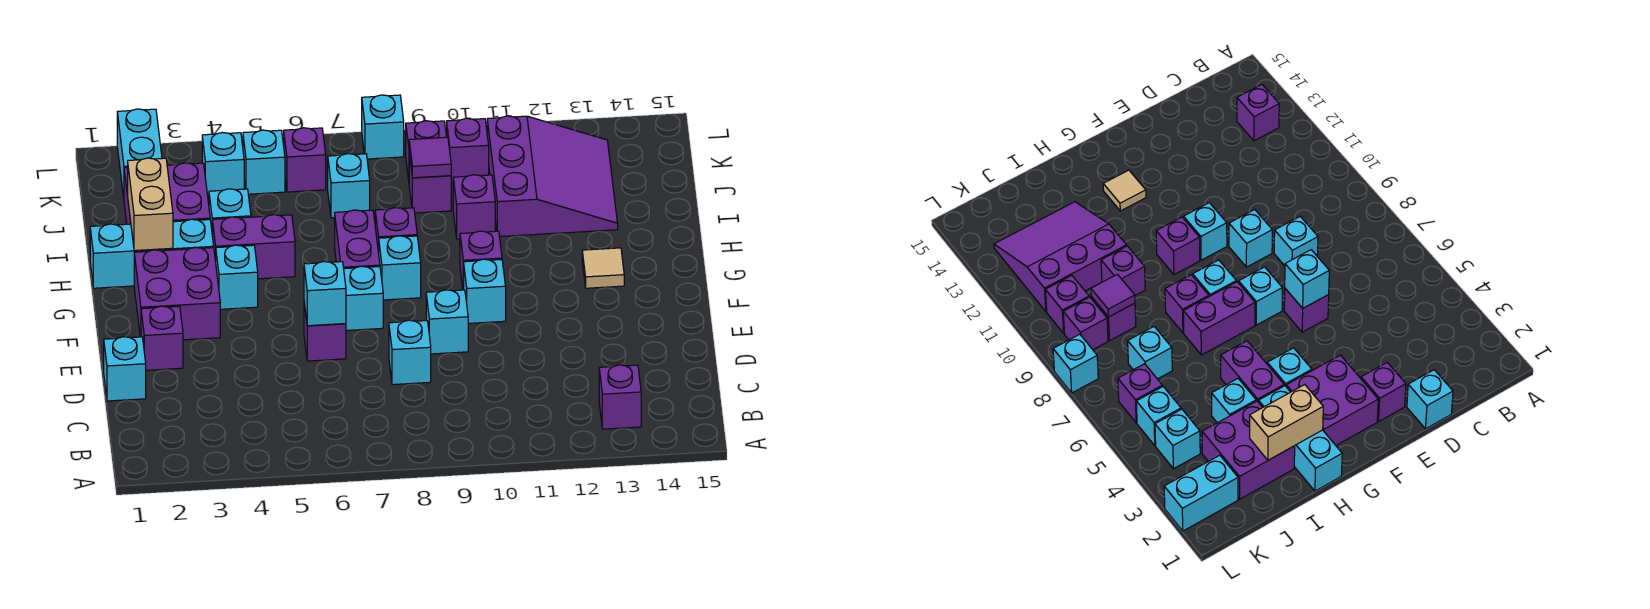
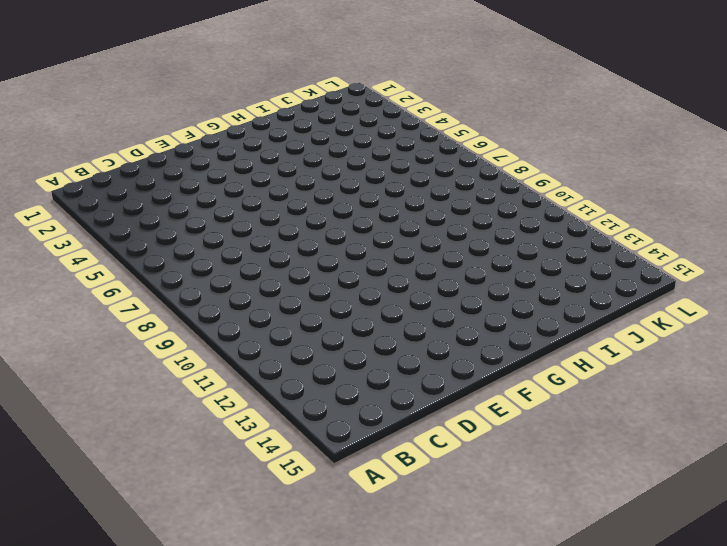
none -> purple 1x1 brick [599,365,641,429]
none -> cyan 1x1 brick [104,337,146,401]
none -> cyan 1x1 brick [389,320,431,385]
none -> purple 1x1 brick [141,306,183,370]

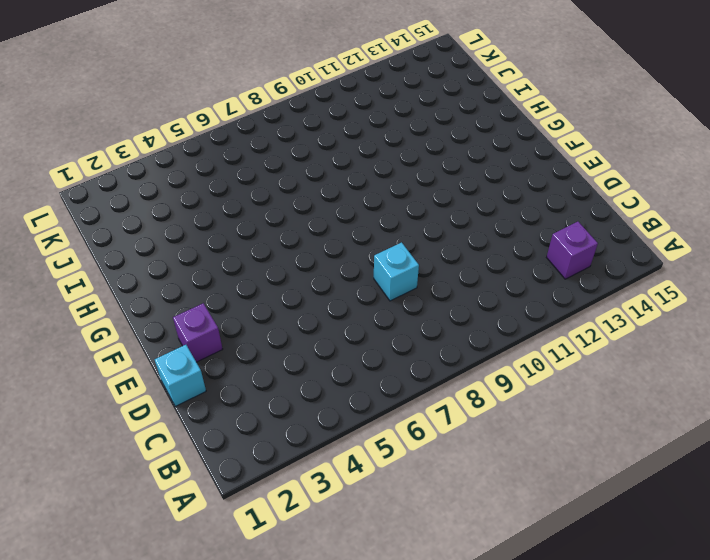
none -> purple 1x1 brick [304,303,346,361]
none -> cyan 1x1 brick [426,290,468,354]
none -> purple 2x2 brick [134,248,220,340]
none -> cyan 1x1 brick [344,266,383,331]

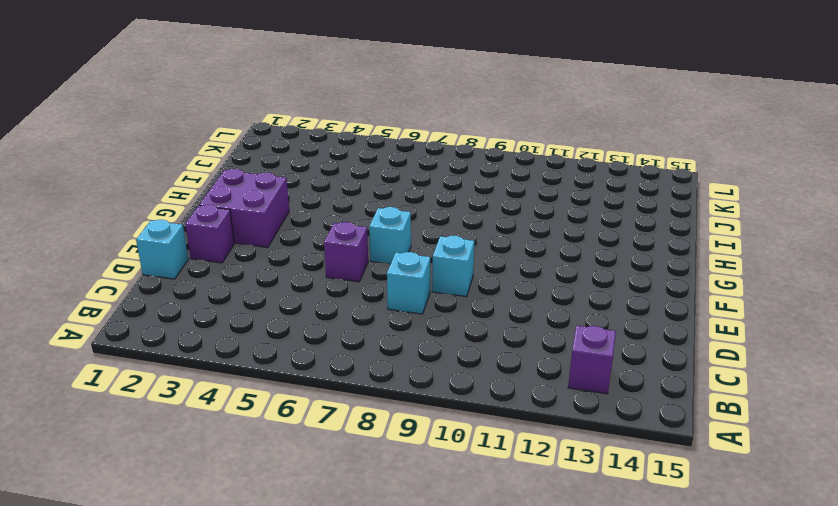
none -> cyan 1x1 brick [464,259,506,323]
none -> cyan 1x1 brick [216,245,258,309]
none -> purple 1x2 brick [335,210,380,269]
none -> cyan 1x1 brick [379,236,421,300]

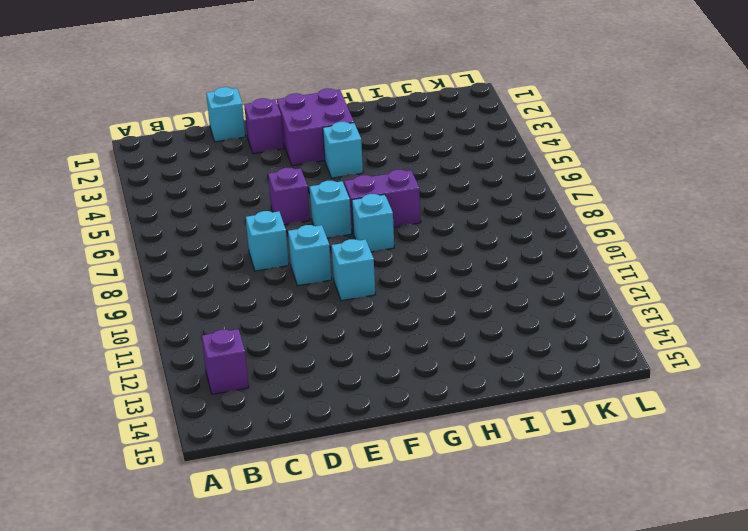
none -> purple 1x1 brick [460,231,502,290]
none -> tan 1x1 tile [582,248,624,288]
none -> cyan 1x3 brick [90,219,214,288]
none -> purple 1x2 brick [212,215,295,279]

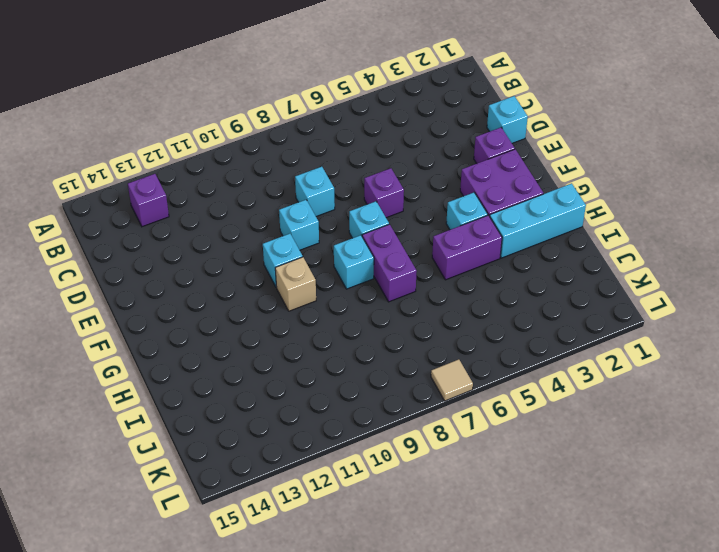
tan 1x1 brick [275,257,316,311] -> purple 1x1 brick [460,231,502,290]
tan 1x1 tile [431,359,473,401] -> tan 1x1 tile moved to [582,248,624,288]
none -> purple 1x1 brick [375,208,417,253]
none -> purple 2x2 brick [124,163,210,224]
none -> cyan 1x1 brick [209,189,251,229]
none -> purple 1x1 brick [453,175,495,239]

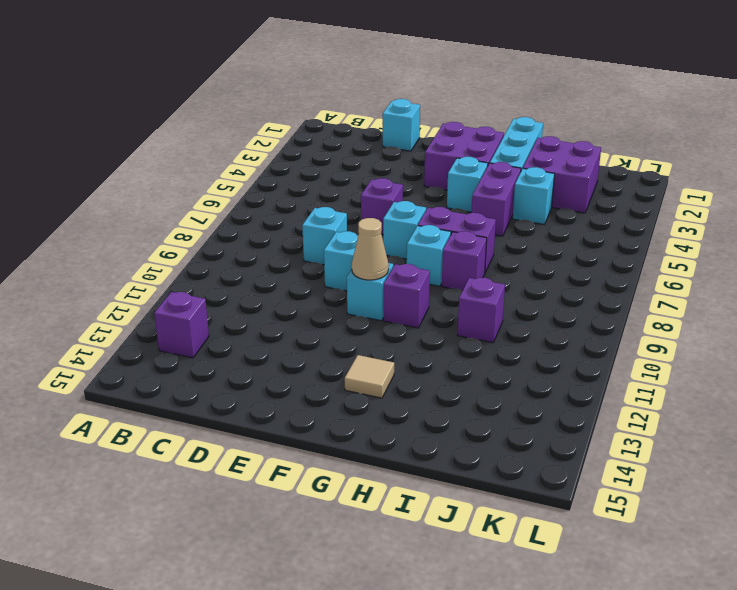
tan 1x1 cone [352,218,389,280] -> none
none -> purple 1x1 brick [141,306,183,370]
none -> purple 3x3 slope [487,116,618,237]
none -> cyan 1x1 brick [328,154,370,218]
none -> purple 1x1 brick [409,154,451,213]

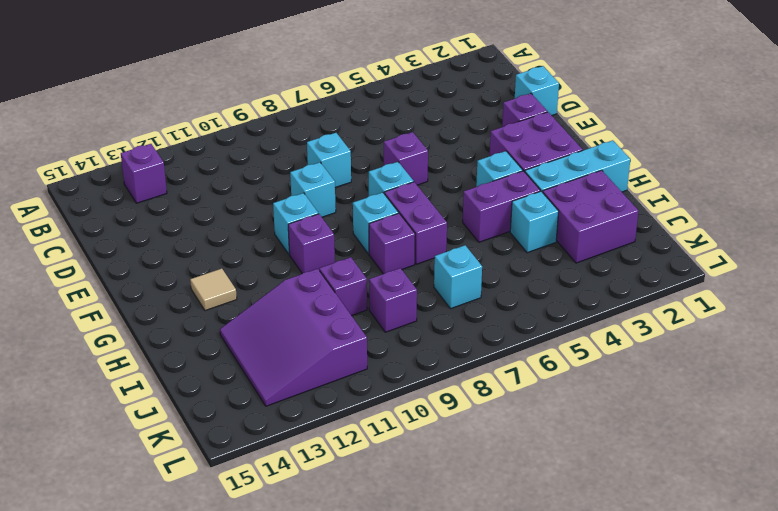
none -> cyan 1x2 brick [117,109,162,198]
none -> cyan 1x1 brick [202,133,244,197]
none -> cyan 1x1 brick [243,130,285,194]
none -> purple 1x1 brick [284,128,326,192]

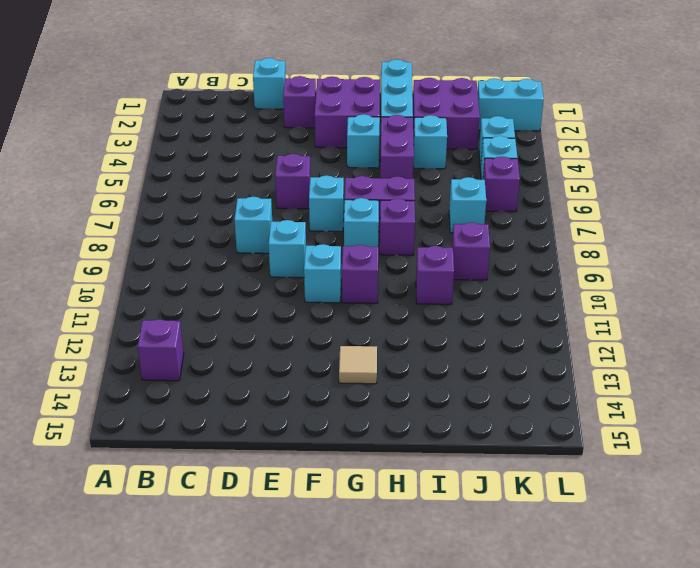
none -> purple 3x3 slope [487,116,618,237]
none -> purple 1x1 brick [406,121,447,180]
none -> purple 1x1 brick [447,118,489,183]
none -> cyan 1x1 brick [362,95,404,159]

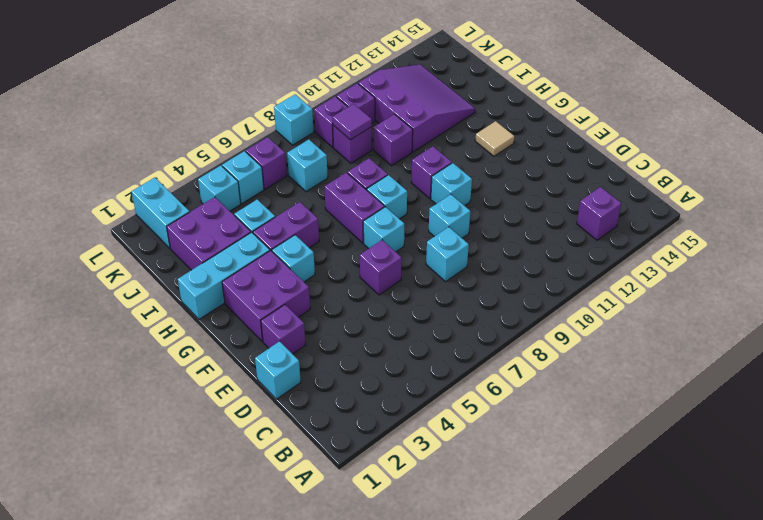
none -> cyan 1x1 brick [304,262,346,326]
none -> tan 1x2 brick [128,158,173,251]

